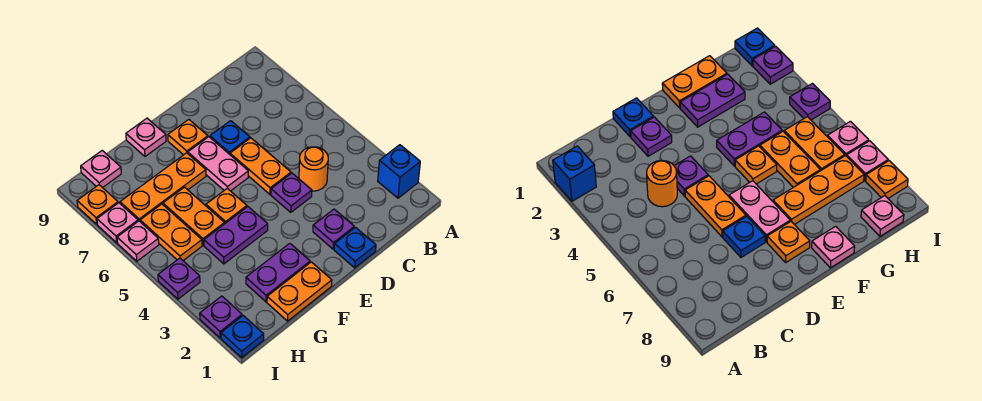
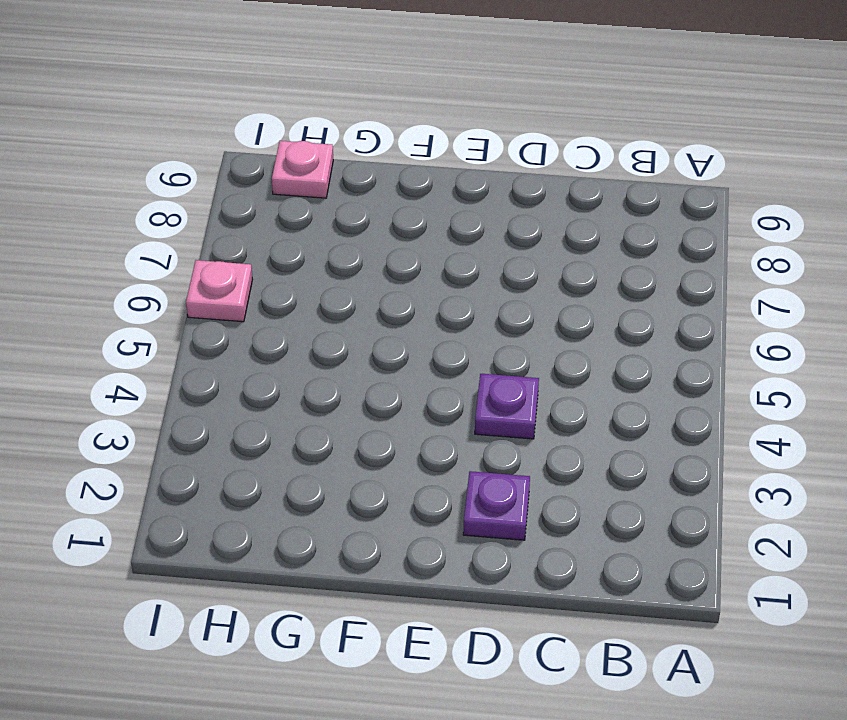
none -> blue 1x1 brick [378,145,420,198]
none -> orange 1x1 round brick [299,147,328,191]
none -> blue 1x1 plate [334,227,376,268]

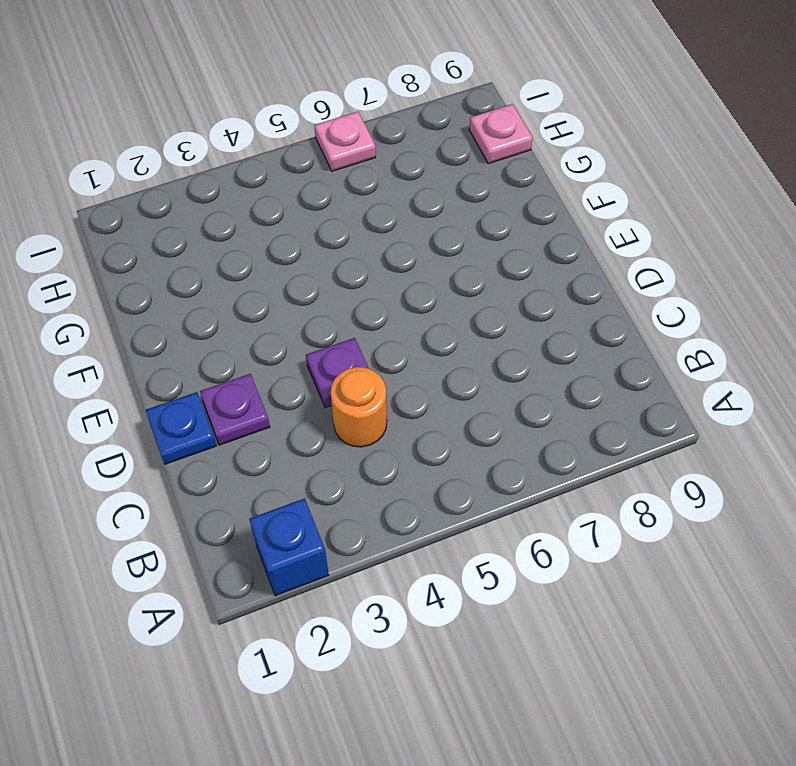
none -> orange 1x2 plate [230,138,291,194]
none -> blue 1x1 plate [210,121,250,154]
none -> pink 1x2 plate [188,137,248,191]

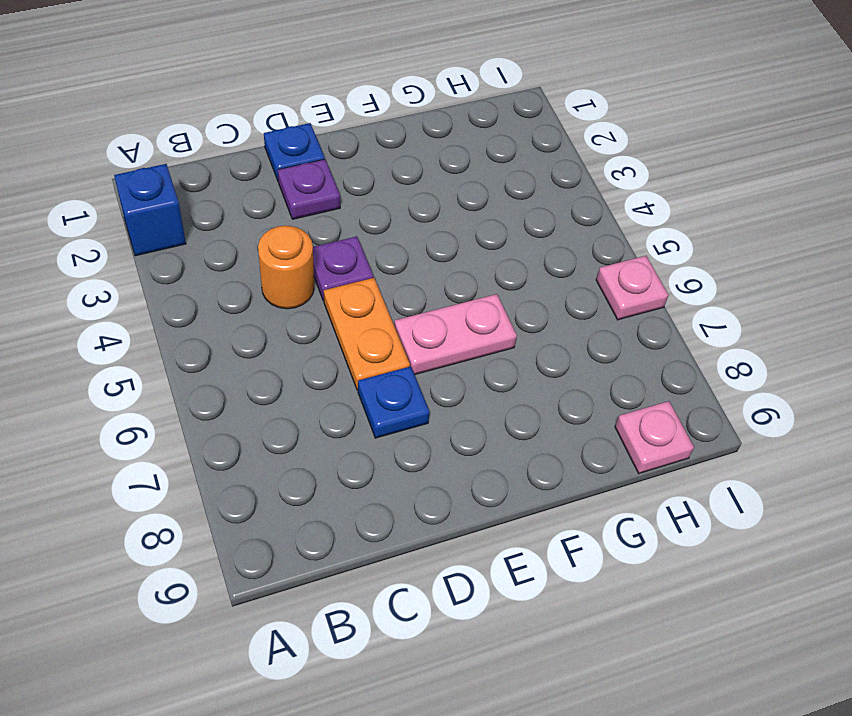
pink 1x2 plate [394,294,517,375] -> pink 1x2 plate turned to [188,137,248,191]
none -> orange 1x1 plate [168,120,208,155]
none -> orange 1x2 plate [267,262,332,321]
none -> purple 1x2 plate [246,243,310,302]

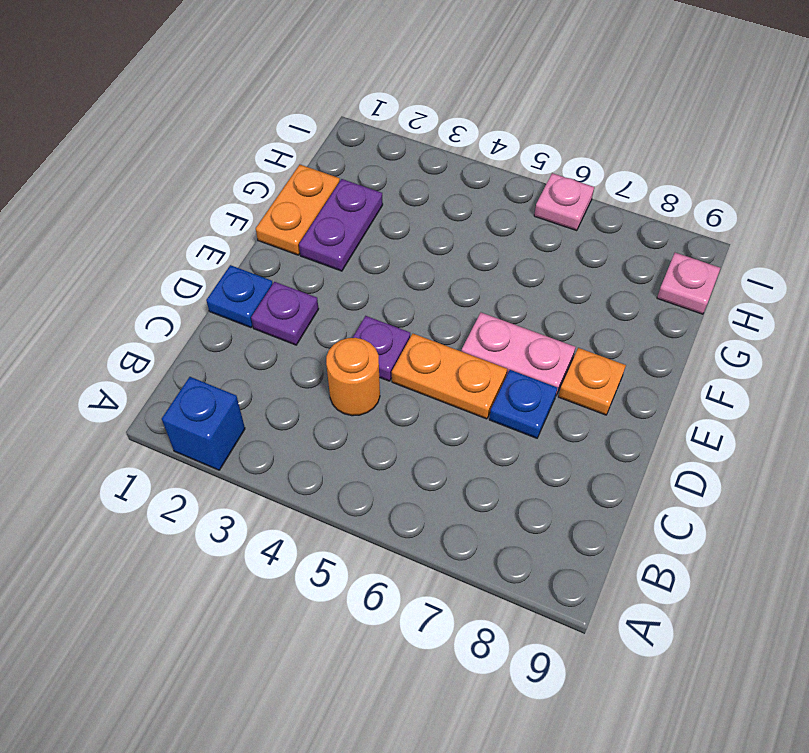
none -> purple 1x2 plate [204,207,268,264]
none -> orange 1x1 plate [206,188,247,223]
none -> orange 1x3 plate [120,153,206,221]

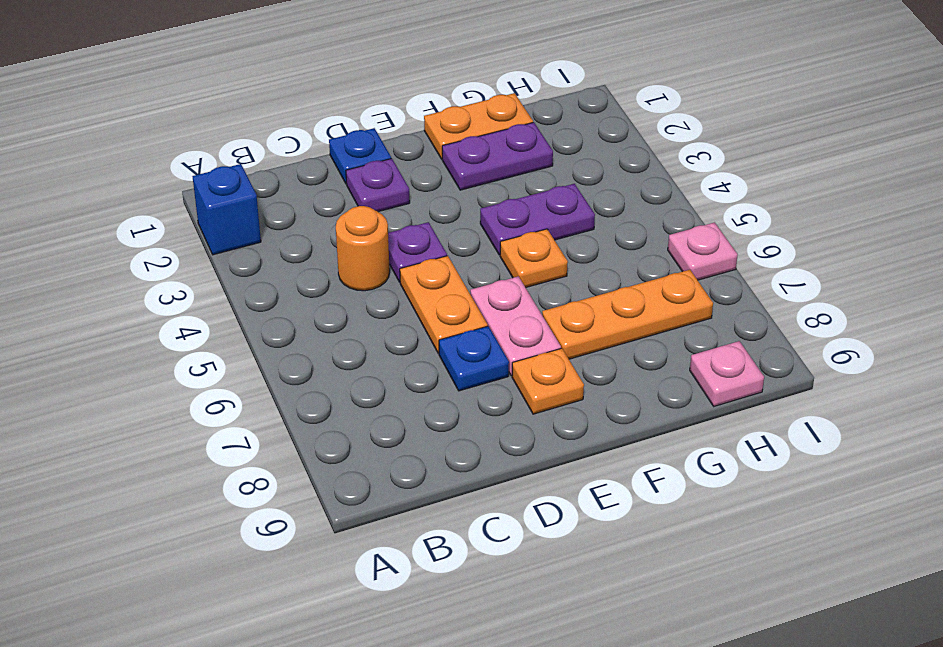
none -> pink 1x1 plate [126,118,166,156]
none -> orange 1x2 plate [163,187,225,245]
none -> orange 1x2 plate [140,204,202,260]

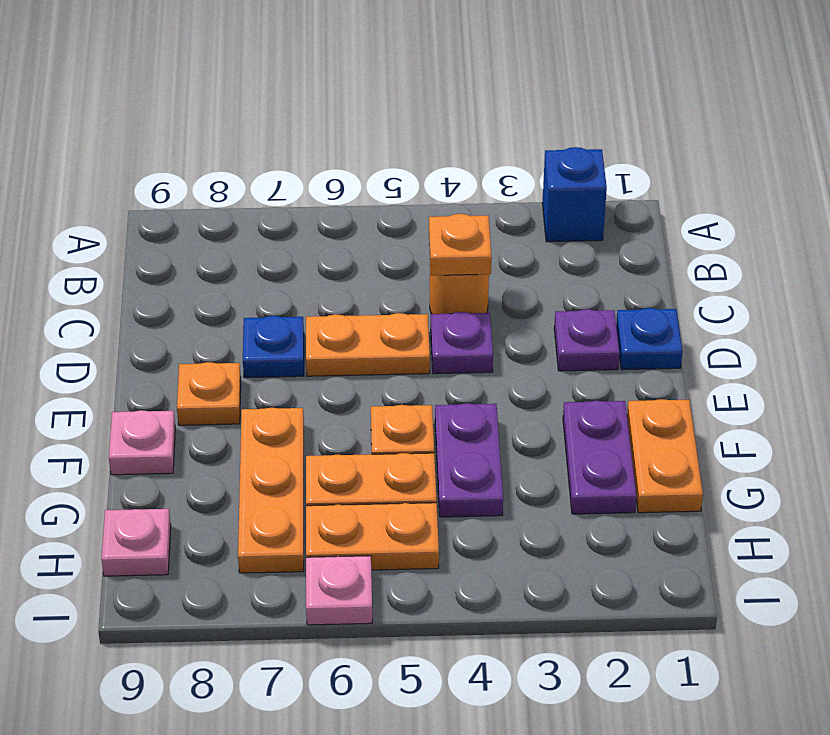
orange 1x1 plate [429,214,492,276] -> orange 1x1 plate moved to [77,185,118,224]
none -> pink 1x2 plate [188,137,248,191]
none -> blue 1x1 plate [221,316,264,357]
none -> purple 1x1 plate [200,296,242,338]

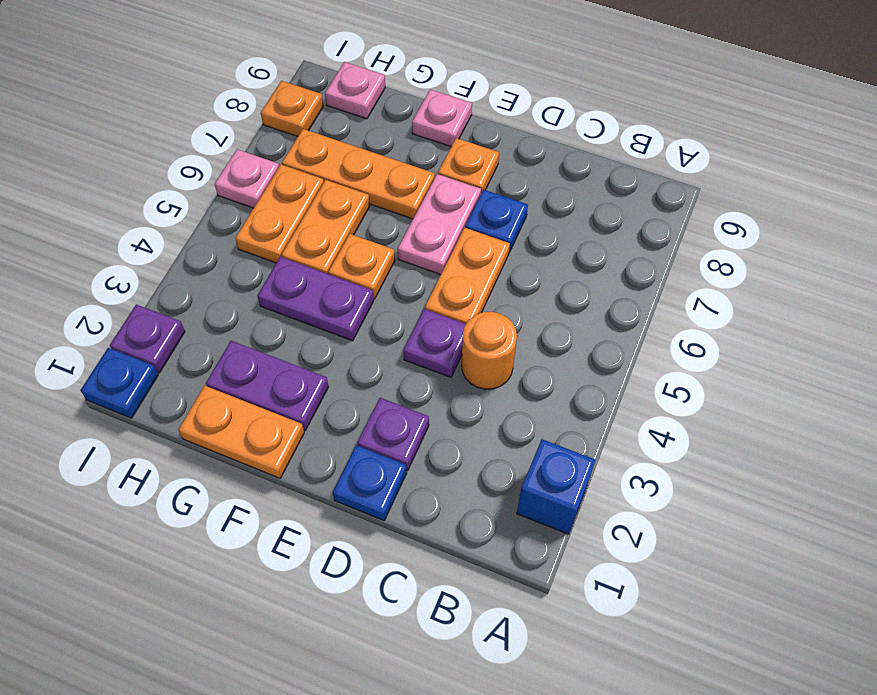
none -> purple 1x1 plate [158,258,200,299]
none -> pink 1x1 plate [97,203,138,243]

